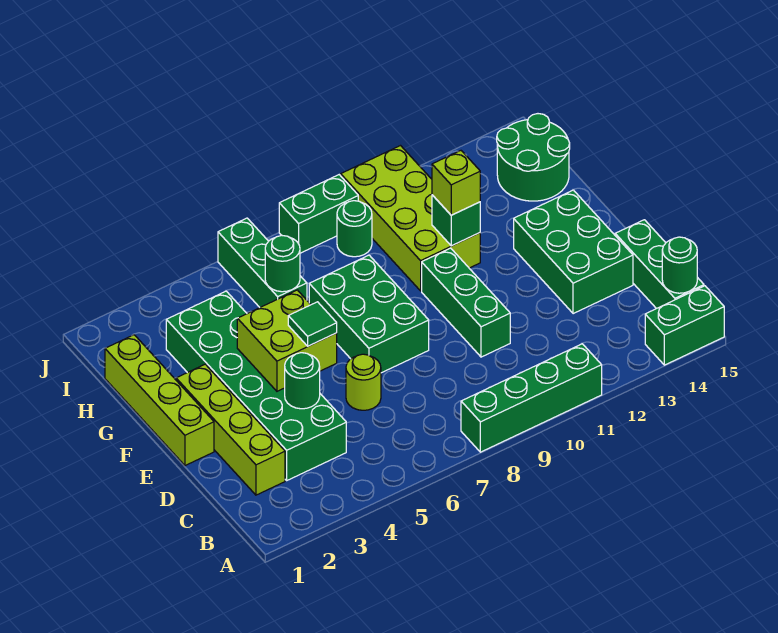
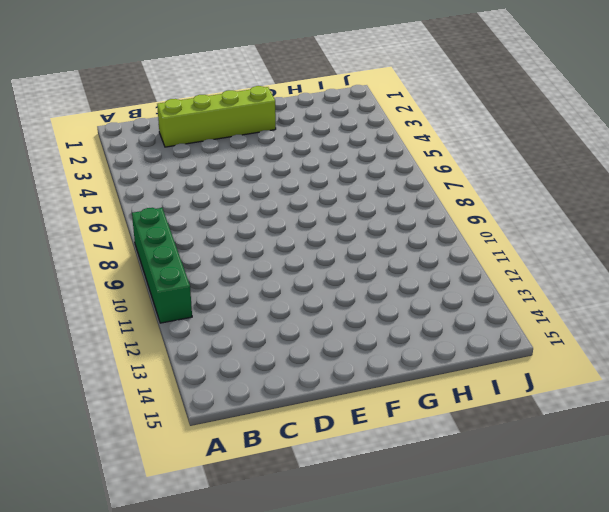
none -> green 1x2 brick [645,286,724,365]
none -> green 1x3 brick [615,220,704,309]
none -> green 2x6 brick [166,291,346,480]

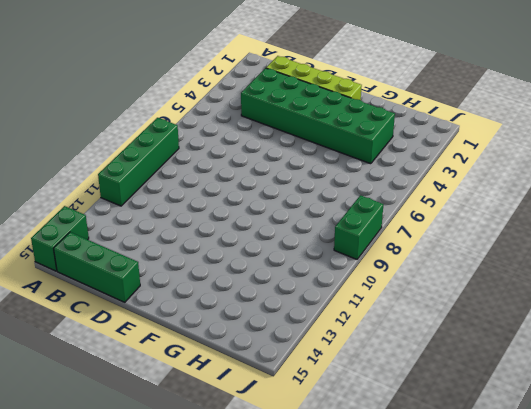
none -> lime 1x1 round brick [346,354,381,410]
none -> green 1x3 brick [422,248,510,357]
none -> green 2x3 brick [514,190,633,314]

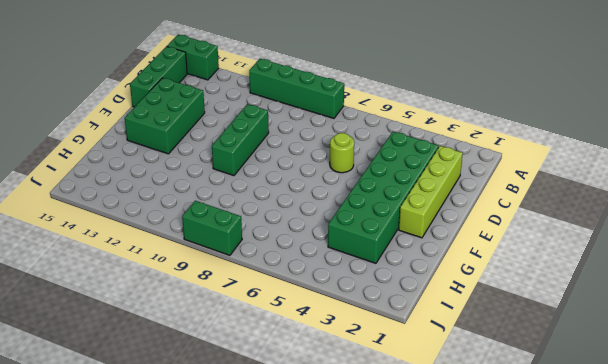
none -> lime 1x4 brick [105,335,214,466]
none -> green 2x3 brick [309,255,429,373]
none -> lime 2x4 brick [341,146,480,291]

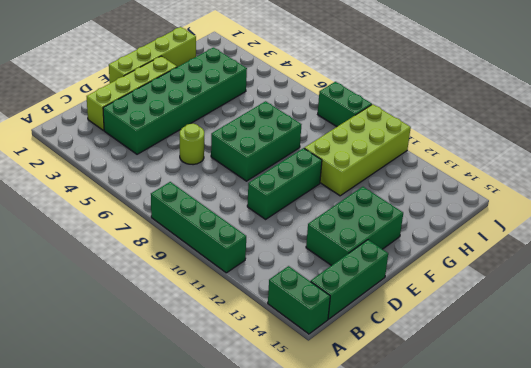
none -> green 1x3 brick [218,218,307,307]
none -> green 2x2 round brick [497,114,570,201]
none -> green 1x1 round brick [337,201,372,257]

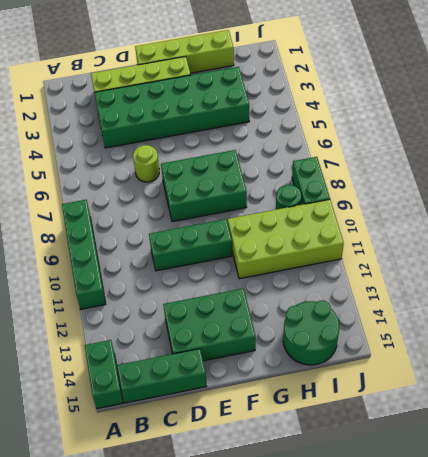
none -> green 1x3 brick [218,218,307,307]
none -> green 1x1 round brick [662,237,697,293]
none -> green 1x1 round brick [285,353,320,409]

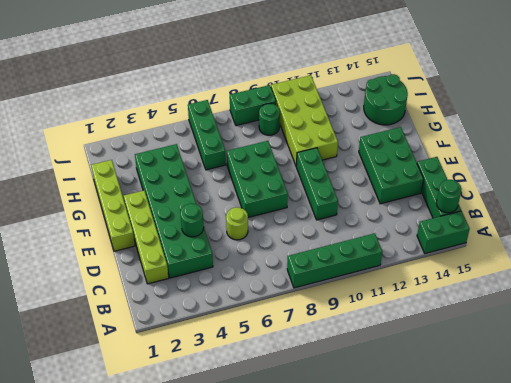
none -> lime 2x2 brick [237,290,337,391]
none -> green 1x1 brick [432,195,480,246]
none -> green 1x1 round brick [265,235,300,292]

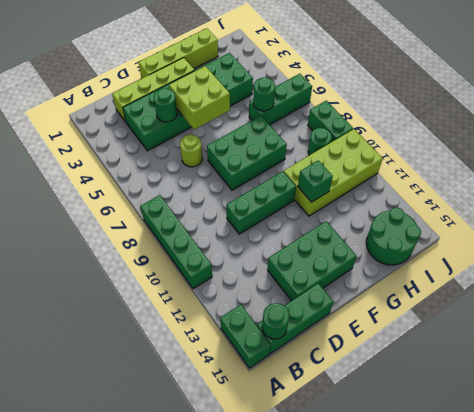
none -> green 1x1 tile [288,302,337,346]
none -> lime 1x1 brick [432,151,480,215]

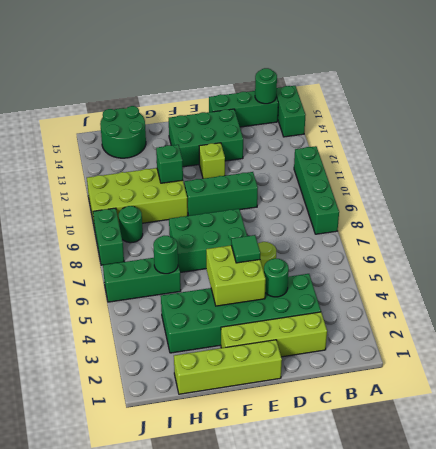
lime 1x1 brick [199,143,225,179] -> lime 1x1 brick moved to [432,151,480,215]

